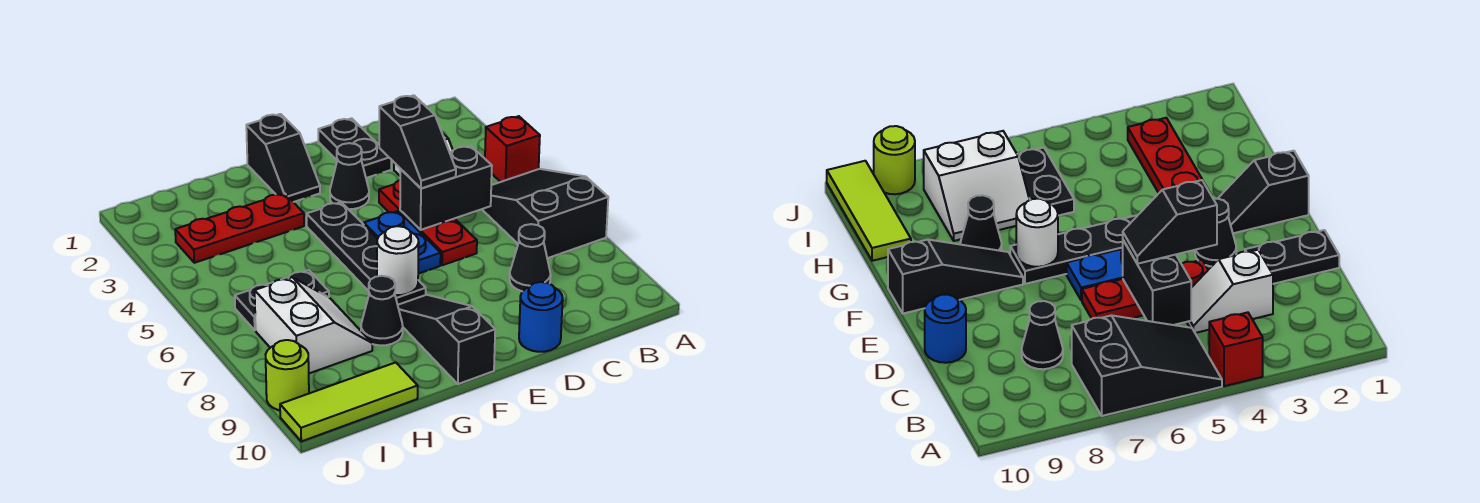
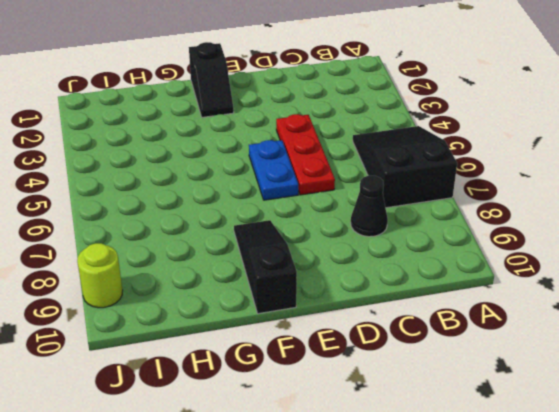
none -> red 1x1 brick [485,116,540,182]
none -> white 1x2 slope [1187,250,1273,333]
none -> black 1x2 plate [318,118,391,178]

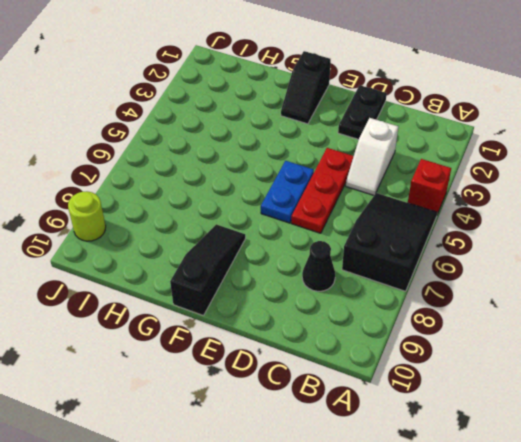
none -> blue 1x1 round brick [519,282,563,352]
none -> black 1x1 cone [330,143,369,209]
none -> black 1x4 plate [307,202,426,305]

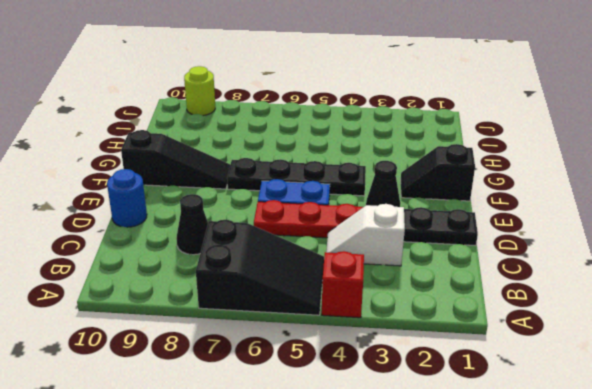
none -> red 1x3 plate [175,193,304,263]
none -> black 1x1 cone [361,276,403,345]
none -> black 1x2 plate [235,270,329,330]

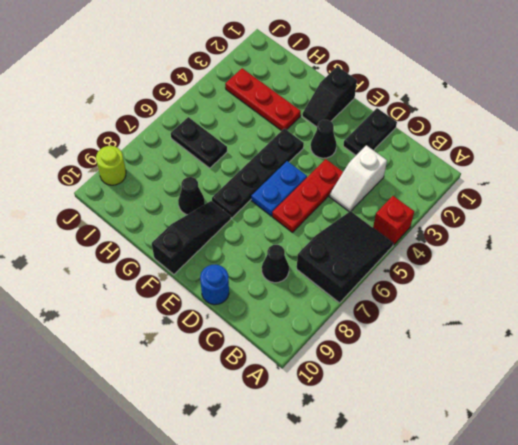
none -> white 2x2 slope [255,277,372,373]
none -> lime 1x3 tile [280,362,418,441]
none -> black 1x2 brick [400,146,492,230]

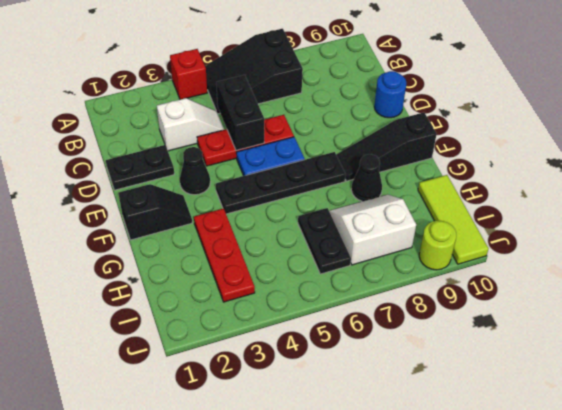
none -> black 1x1 cone [510,224,551,292]
none -> white 1x1 round brick [377,226,419,295]
none -> black 1x2 slope [379,95,456,189]

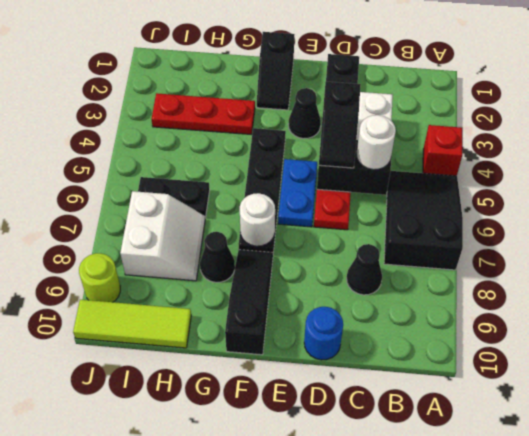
white 1x1 round brick [356,115,396,170] -> none

